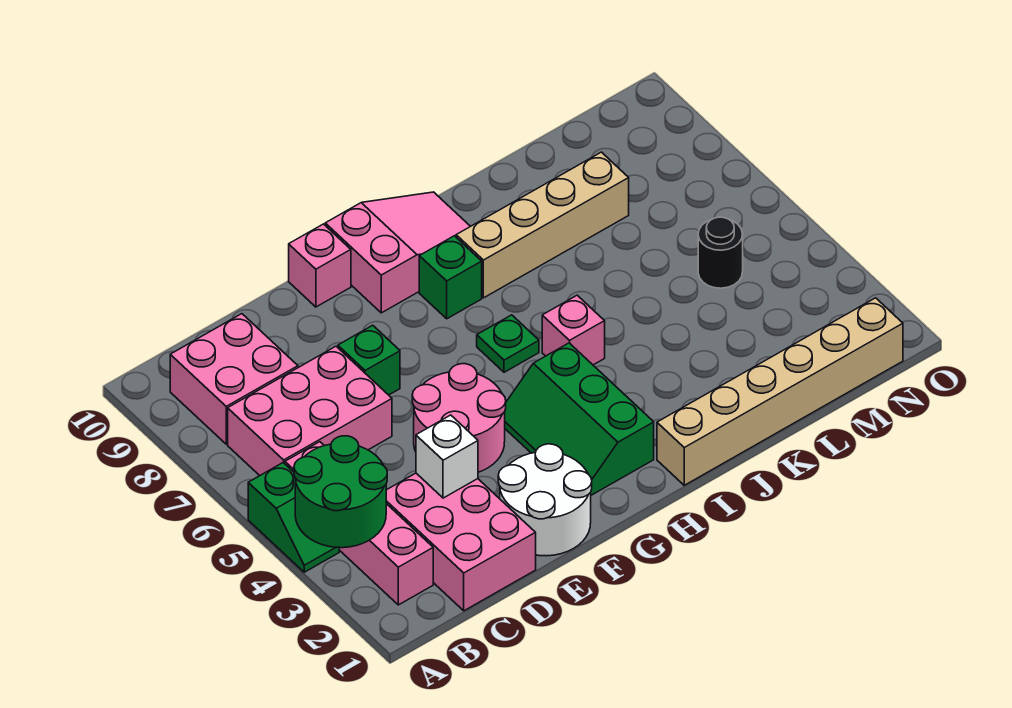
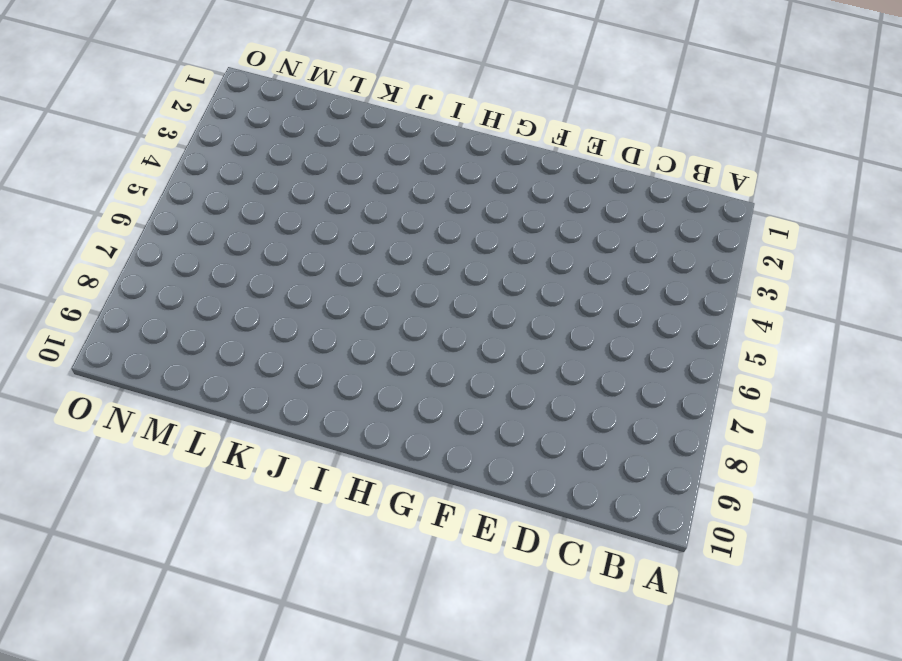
none -> green 1x2 slope [248,463,339,572]
none -> pink 1x4 brick [285,442,433,605]
none -> pink 2x3 brick [228,346,392,476]

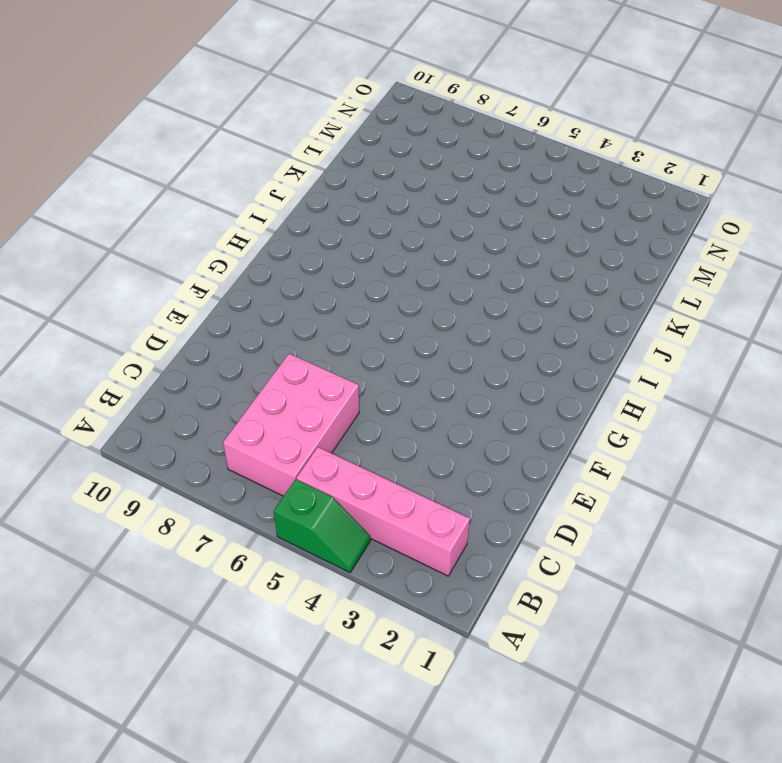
none -> pink 2x2 brick [170,314,298,444]
none -> pink 2x3 brick [386,473,536,611]
none -> white 2x2 round brick [498,444,592,556]

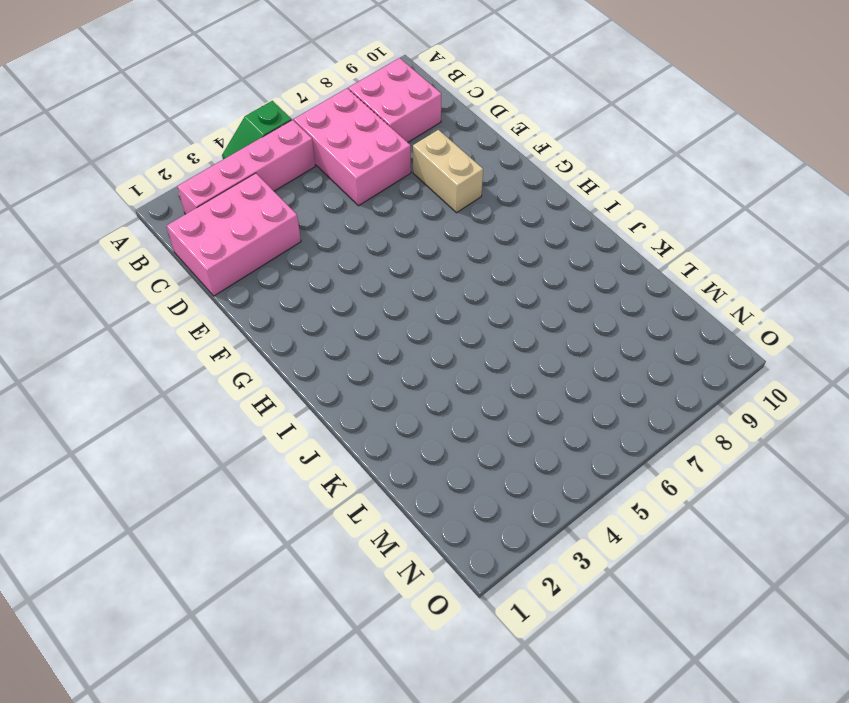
tan 1x2 brick [413,130,483,213] -> none
none -> white 2x2 round brick [498,444,592,556]
none -> pink 2x2 round brick [412,364,506,472]
none -> green 1x1 brick [338,325,400,395]

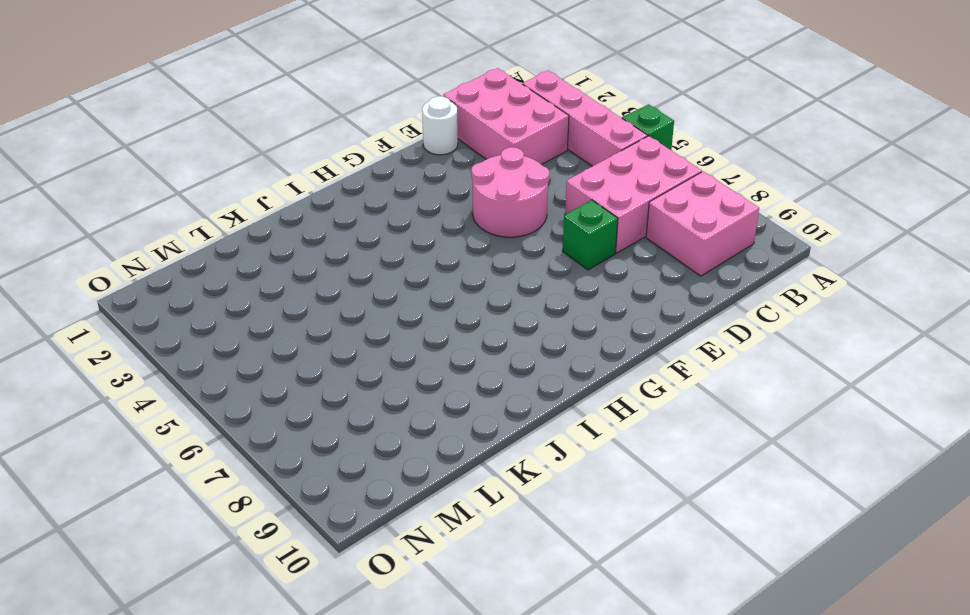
white 1x1 round brick [422,96,458,155] -> white 2x2 round brick [498,444,592,556]
none -> pink 1x1 brick [289,224,351,307]
none -> green 2x3 slope [505,343,654,495]
none -> pink 2x3 slope [325,192,470,313]

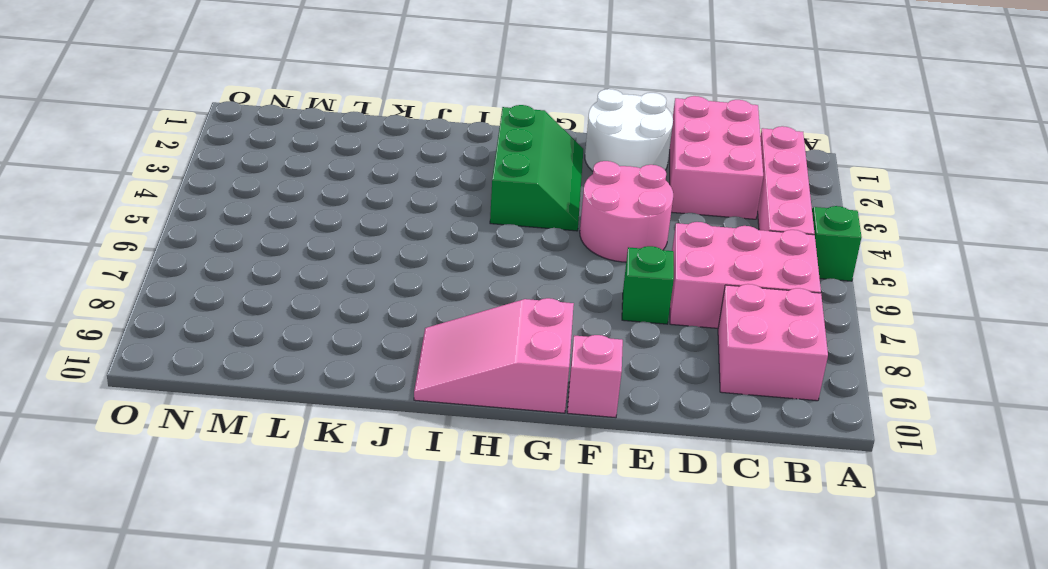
none -> green 1x1 plate [477,315,539,372]
none -> green 1x1 brick [419,236,482,319]
none -> tan 1x6 brick [657,298,903,485]

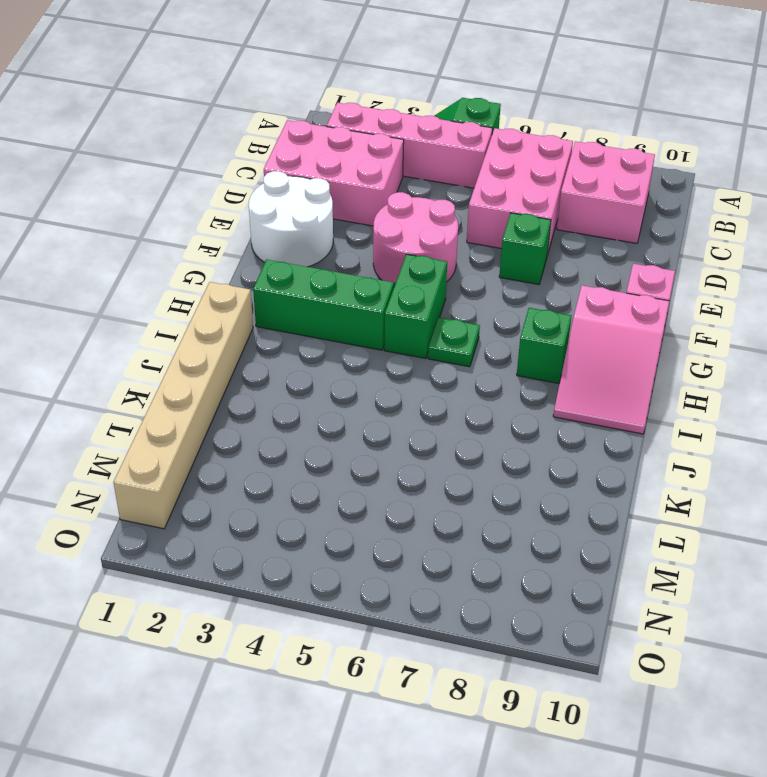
green 1x2 brick [384,254,447,358] -> none
none -> pink 1x1 brick [542,295,605,365]
none -> tan 1x4 brick [456,152,629,298]
none -> black 1x1 round brick [698,217,743,288]

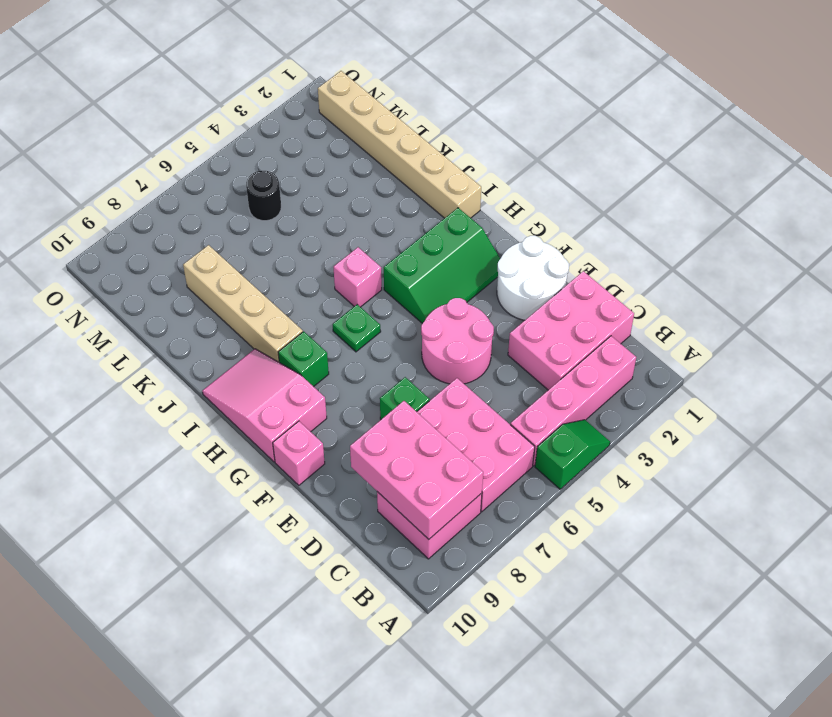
pink 2x3 brick [350,401,483,539] -> none
none -> green 2x2 round brick [294,436,387,548]
none -> white 1x1 brick [416,415,478,498]

